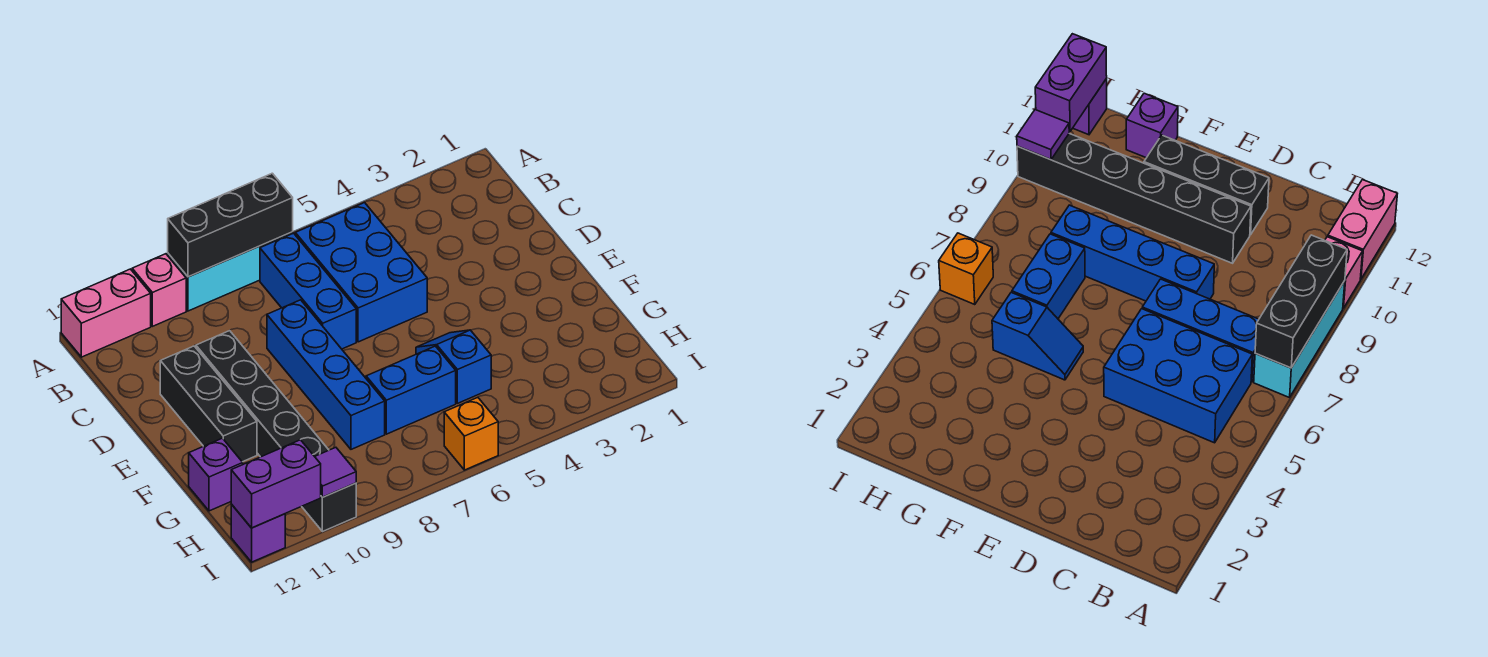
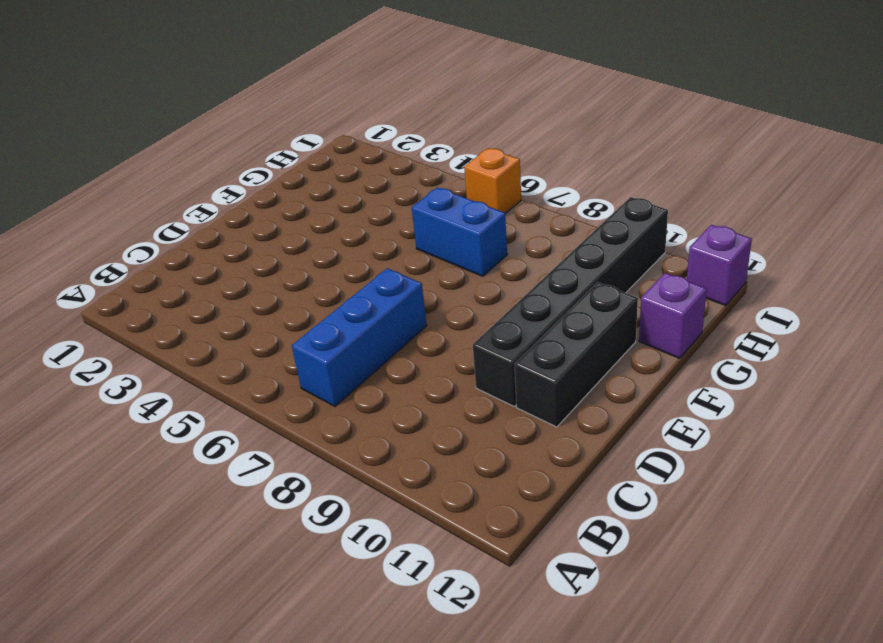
none -> cyan 1x3 brick [168,232,293,311]
none -> pink 1x1 brick [132,254,186,326]
none -> pink 1x2 brick [61,269,151,357]

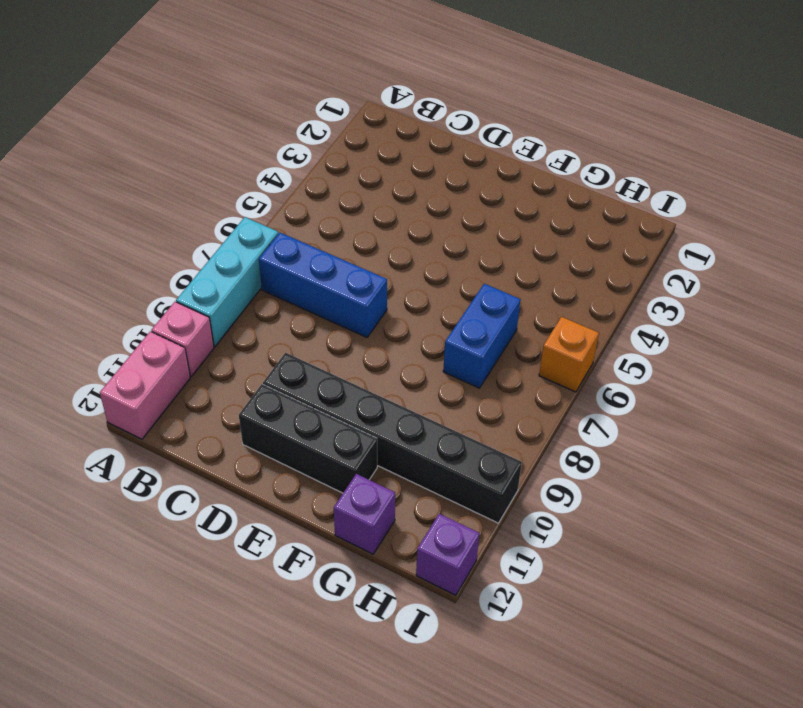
none -> blue 2x3 brick [295,203,427,342]
none -> blue 1x4 brick [267,300,385,449]
none -> blue 1x2 slope [416,330,491,403]

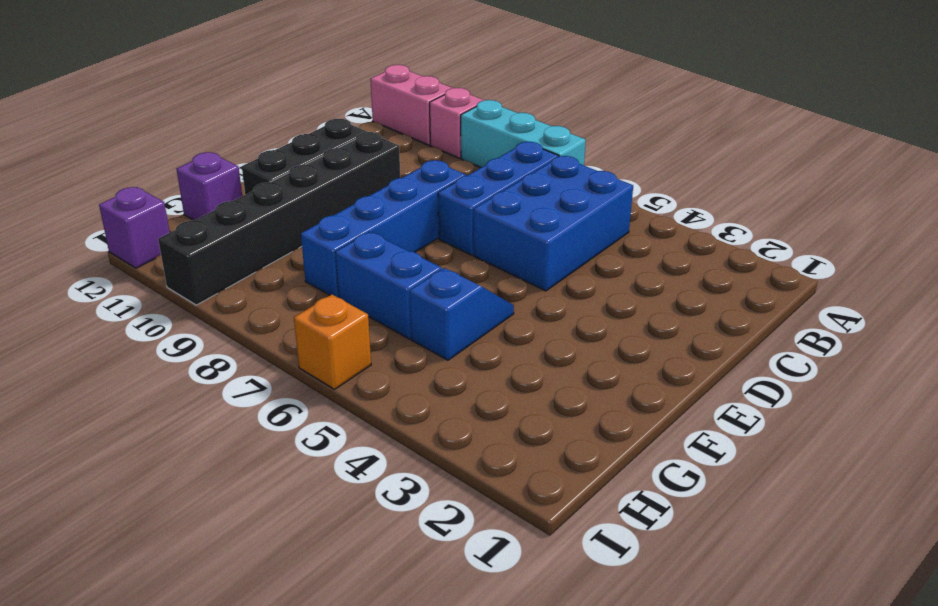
none -> black 1x3 brick [168,173,293,277]
none -> purple 1x1 tile [315,447,356,497]
none -> purple 1x2 brick [231,440,321,528]

